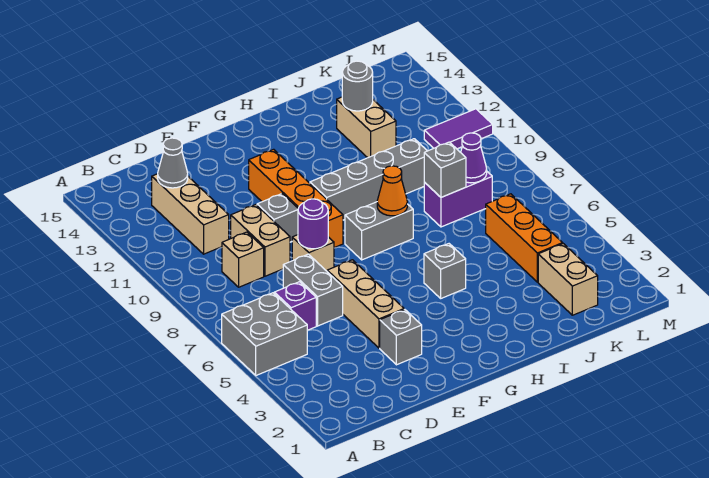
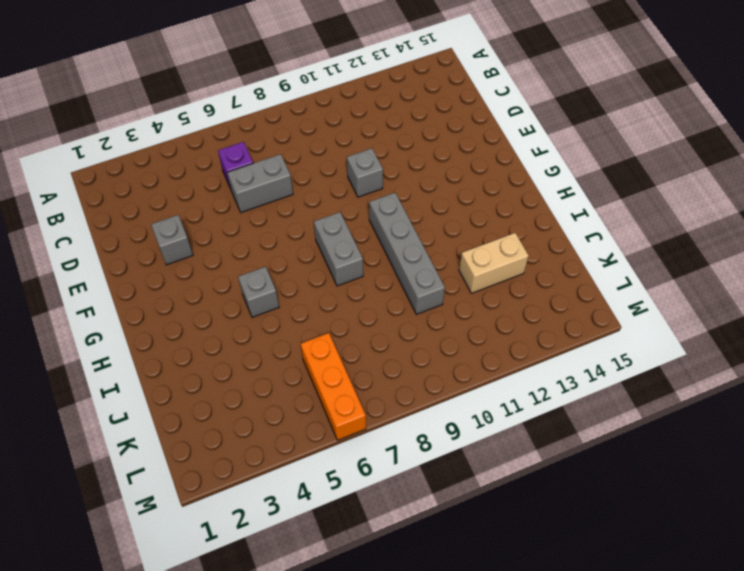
orange 1x3 brick [301,333,366,440] -> orange 1x3 brick turned to [486,194,563,282]
none -> grey 2x2 brick [222,293,308,375]
none -> tan 1x1 brick [222,232,264,287]
none -> tan 1x3 brick [152,174,229,254]

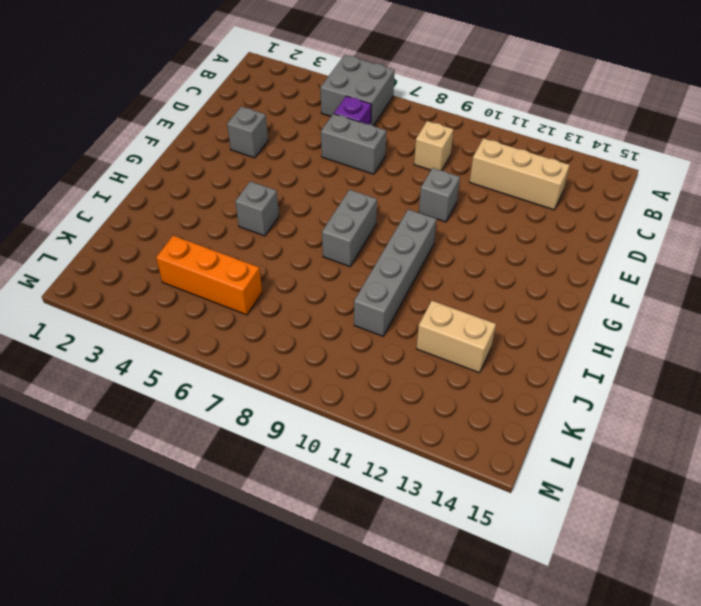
none -> tan 1x2 brick [231,205,290,276]
none -> tan 1x3 brick [327,260,404,348]
none -> tan 1x1 brick [292,235,334,271]

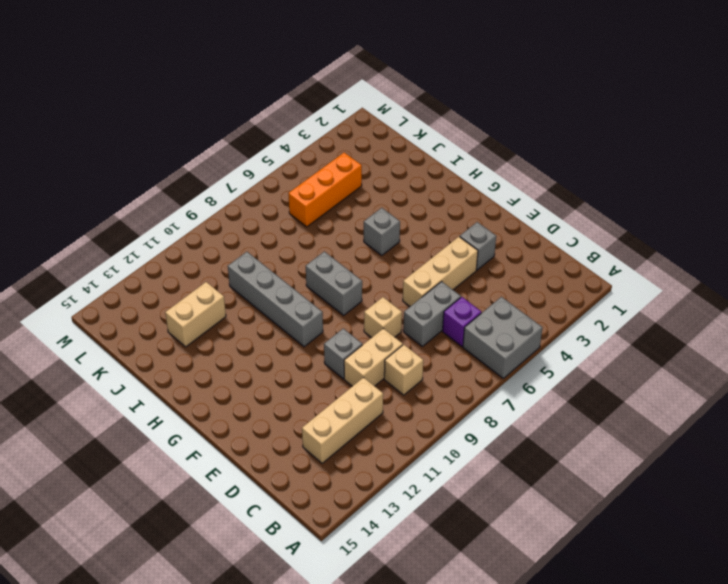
none -> orange 1x4 brick [249,149,343,248]
none -> purple 1x2 brick [424,172,492,227]
none -> tan 1x2 brick [538,244,598,315]

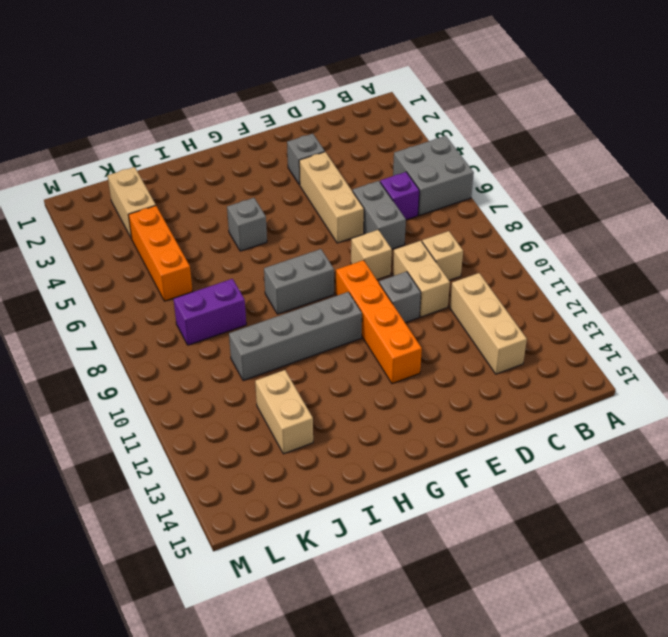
none -> purple 1x2 tile [424,109,493,149]
none -> grey 1x1 cone [158,138,188,188]
none -> purple 1x1 round brick [298,199,328,249]

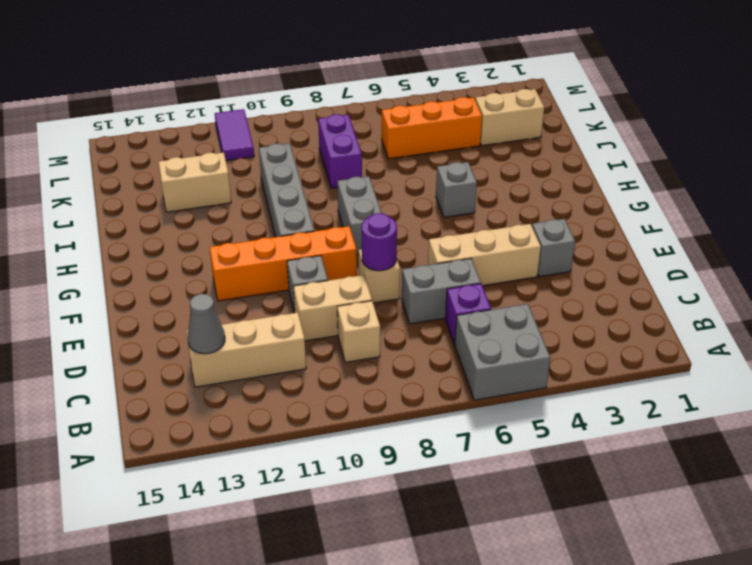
none -> orange 1x1 cone [377,166,407,216]
none -> grey 1x1 brick [424,142,466,197]
none -> grey 1x1 round brick [342,61,373,111]

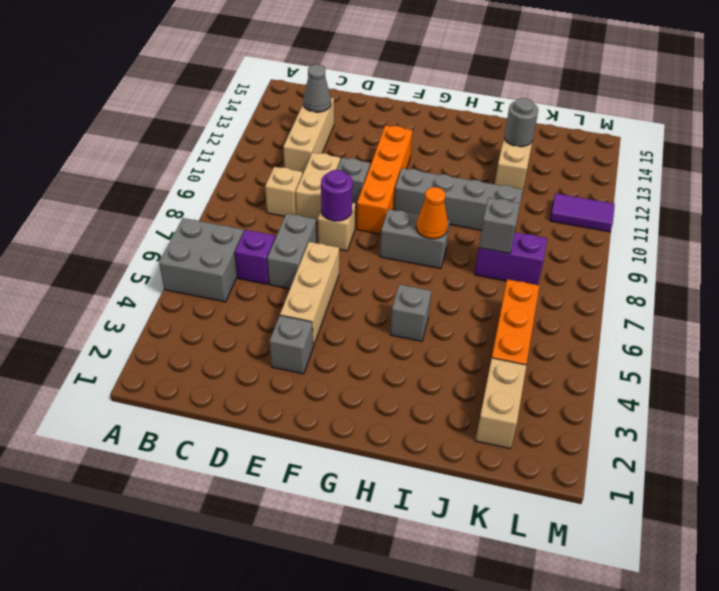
none -> purple 1x1 cone [461,133,487,183]

